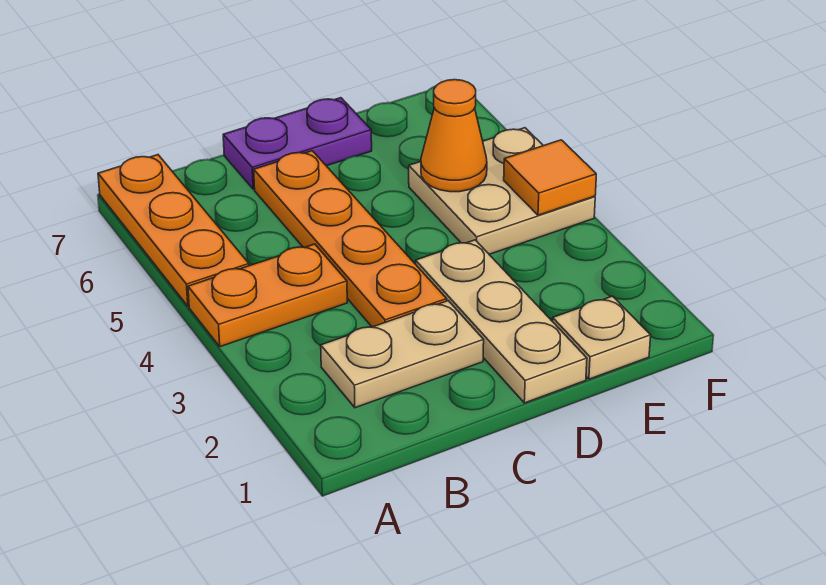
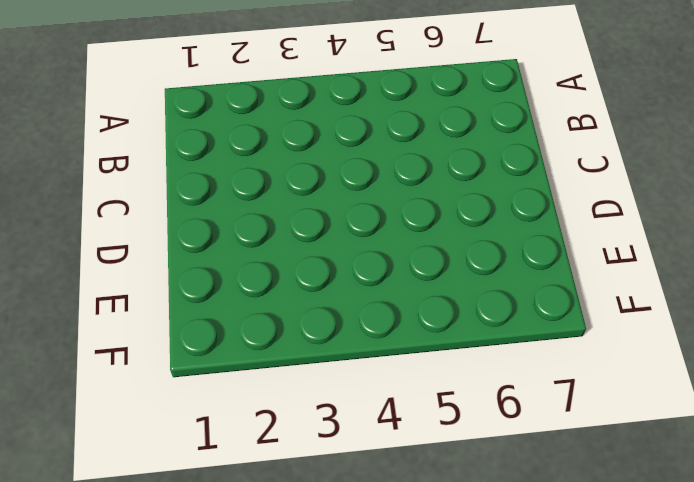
none -> orange 1x2 plate [188,244,347,347]
none -> orange 1x3 plate [98,155,249,306]

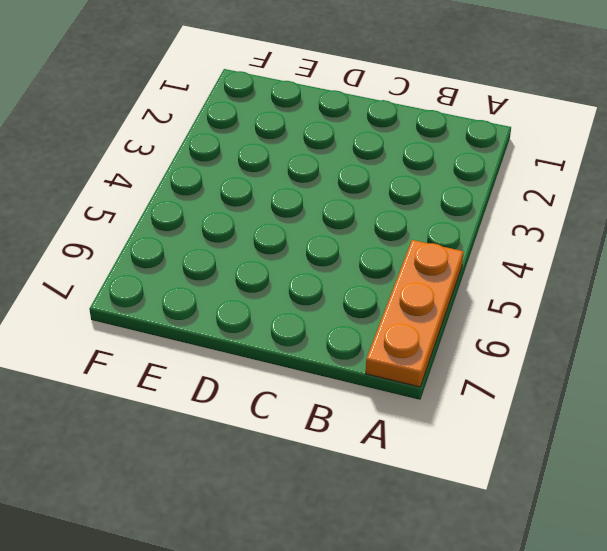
none -> orange 1x2 plate [188,244,347,347]
none -> tan 1x2 plate [321,301,484,408]

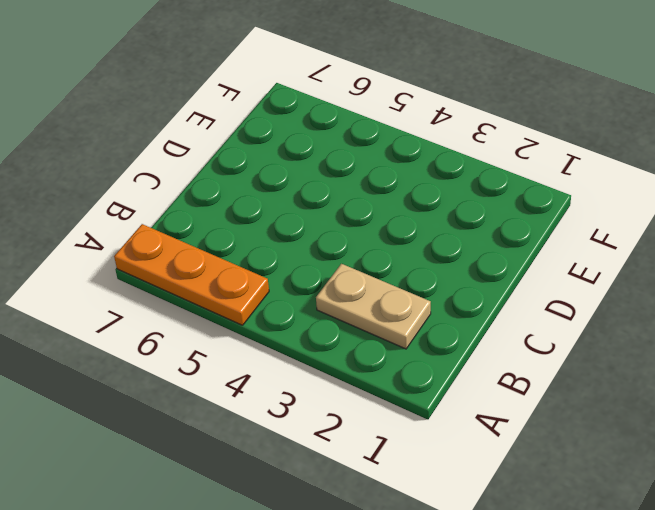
tan 1x2 plate [316,264,431,349] -> tan 1x2 plate turned to [321,301,484,408]
none -> orange 1x2 plate [188,244,347,347]
none -> orange 1x4 plate [254,151,447,327]

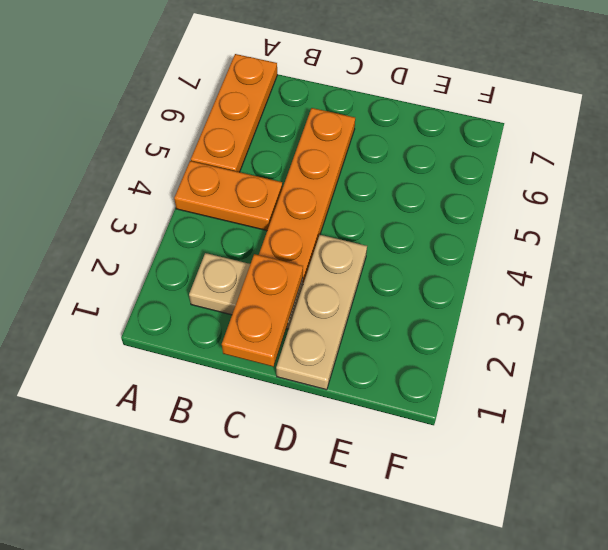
orange 1x2 plate [222,254,303,366] -> none
none -> purple 1x2 plate [223,98,372,189]
none -> tan 1x1 plate [553,296,651,379]

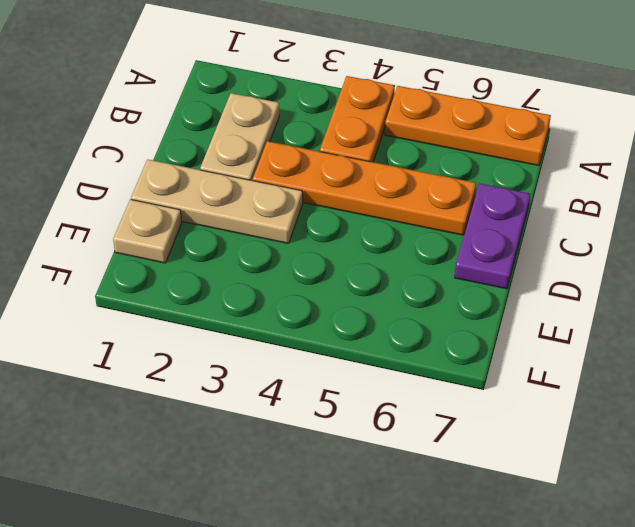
none -> tan 2x2 plate [409,128,595,254]
none -> orange 1x1 cone [421,80,487,192]

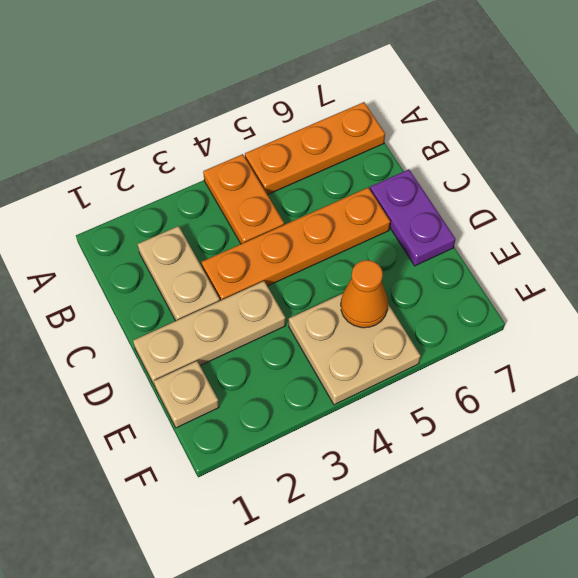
none -> orange 1x1 tile [504,140,596,215]

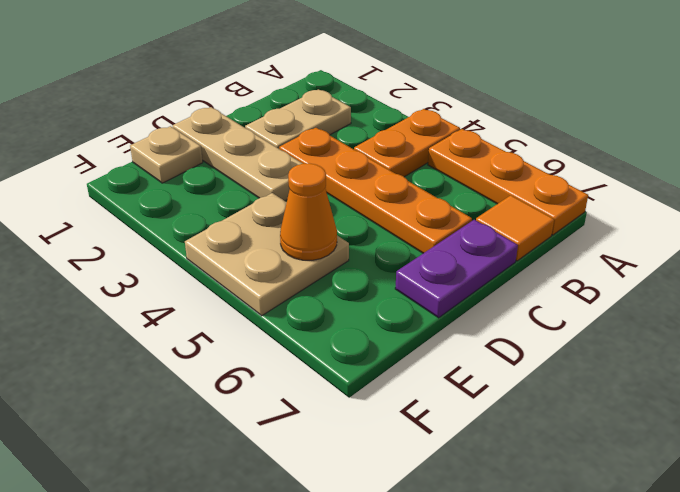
orange 1x1 tile [476,195,554,261] -> orange 1x1 tile moved to [504,140,596,215]

